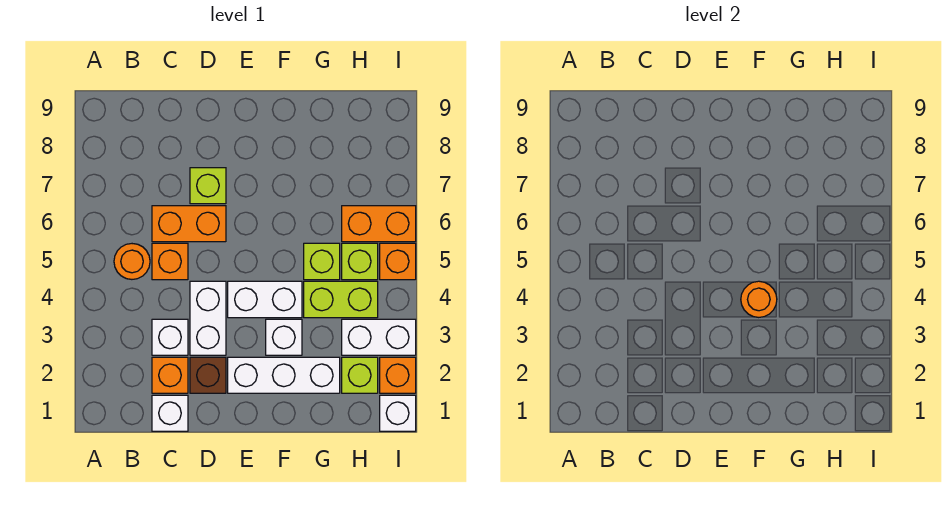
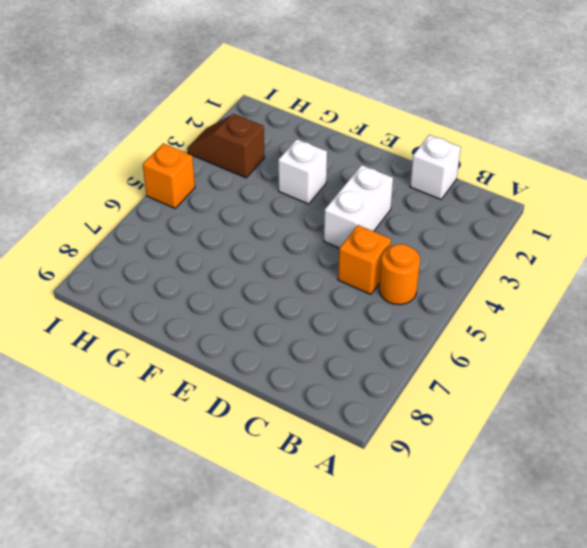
brown 1x2 slope [187,114,264,178] -> white 1x2 brick [342,319,416,355]
none -> orange 1x1 brick [152,357,188,393]
none -> white 1x1 brick [152,319,188,355]
none -> orange 1x2 brick [152,206,226,242]

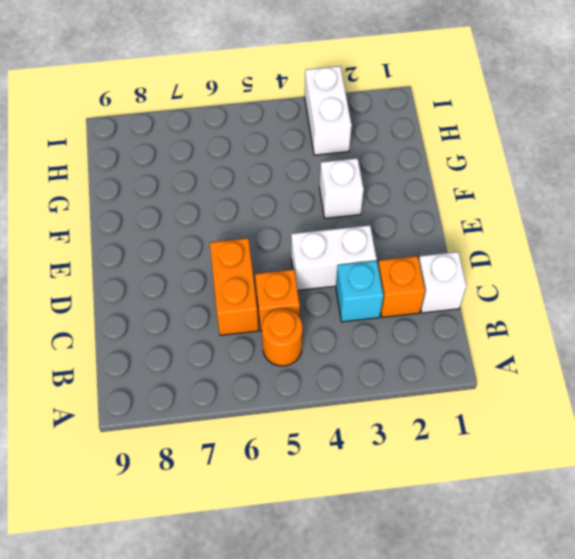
cyan 1x1 brick [336,261,383,322] -> white 1x1 brick [152,319,188,355]
none -> brown 1x1 brick [190,357,226,393]
none -> lime 1x1 brick [190,168,226,204]
none -> white 1x3 brick [228,357,340,393]

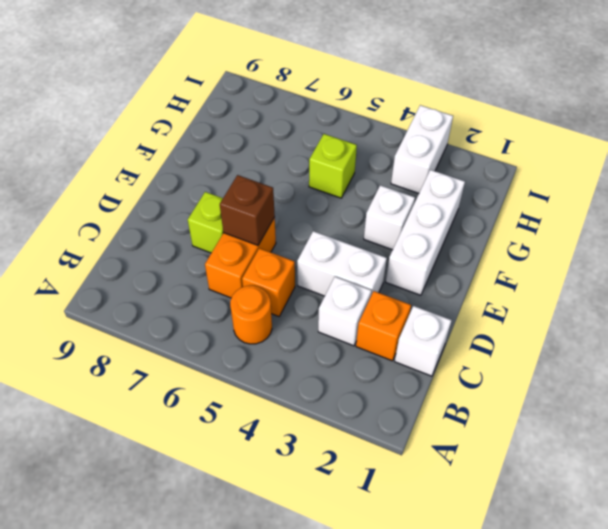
brown 1x1 brick [220,175,275,245] -> brown 1x1 brick moved to [190,357,226,393]
none -> white 1x2 brick [228,281,302,318]
none -> lime 1x2 brick [304,281,378,318]
none -> lime 1x1 brick [342,357,378,393]

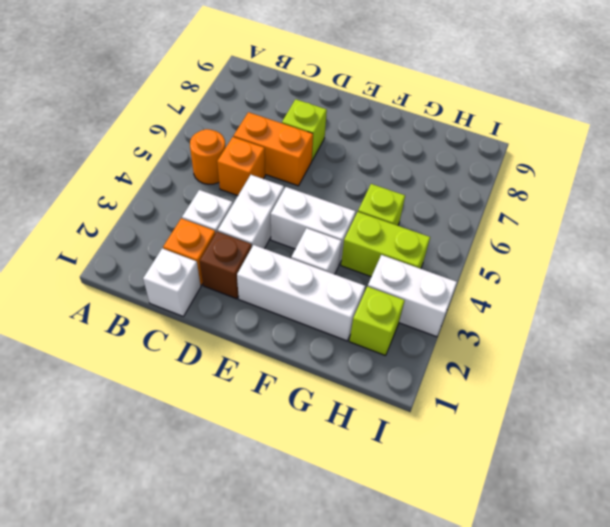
none -> lime 1x1 brick [342,243,378,280]
none -> orange 1x2 brick [342,206,416,242]
none -> white 1x1 brick [380,395,416,431]

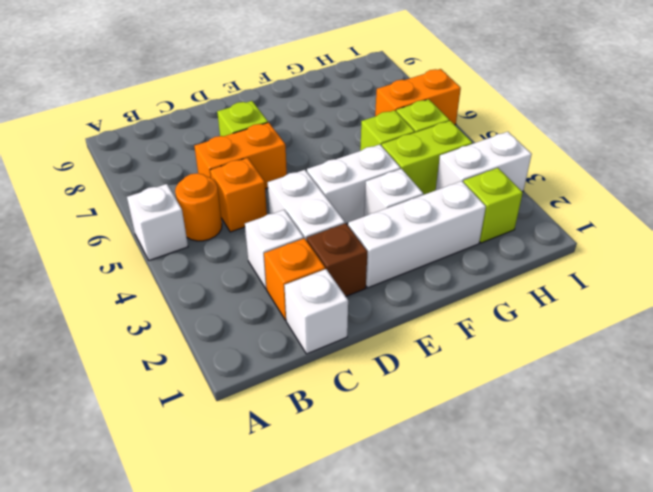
white 1x1 brick [127,184,188,260] -> white 1x1 brick moved to [380,395,416,431]
none -> orange 1x1 brick [380,357,416,393]
none -> orange 1x1 brick [380,243,416,280]
none -> orange 1x1 round brick [741,281,777,317]

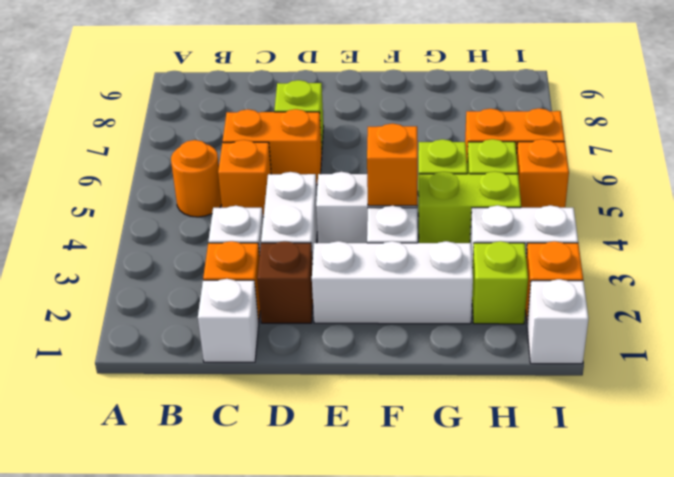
orange 1x1 brick [367,124,418,206] -> orange 1x1 round brick [741,281,777,317]

